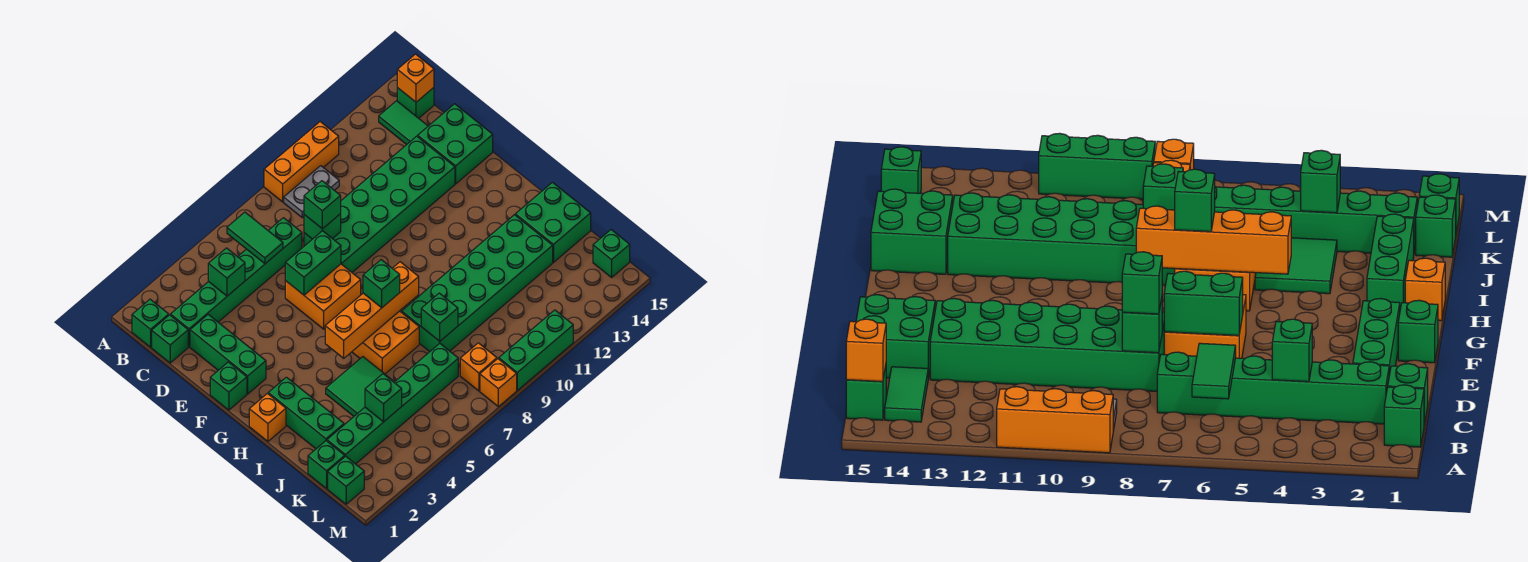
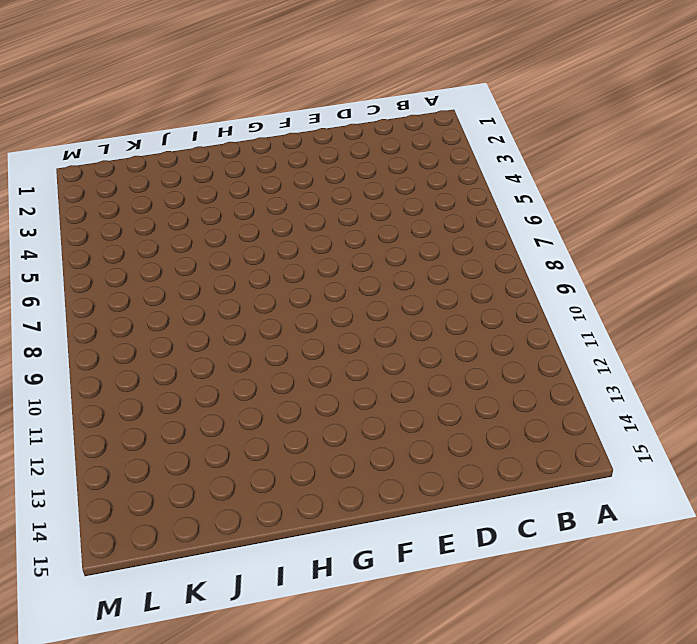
none -> orange 1x3 brick [264,122,339,202]
none -> green 1x1 brick [132,299,169,347]
none -> grey 1x2 plate [284,166,339,218]
none -> green 1x2 tile [379,101,428,144]

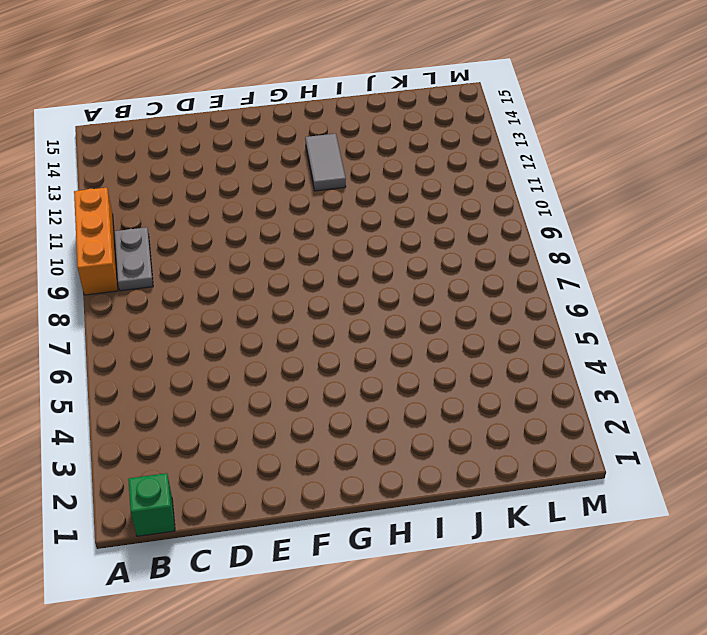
grey 1x2 tile [305,134,346,191] -> none
none -> green 1x2 tile [379,101,428,144]
none -> green 1x1 brick [397,88,434,118]
none -> green 1x1 brick [152,315,188,363]
none -> green 1x6 brick [171,218,302,347]

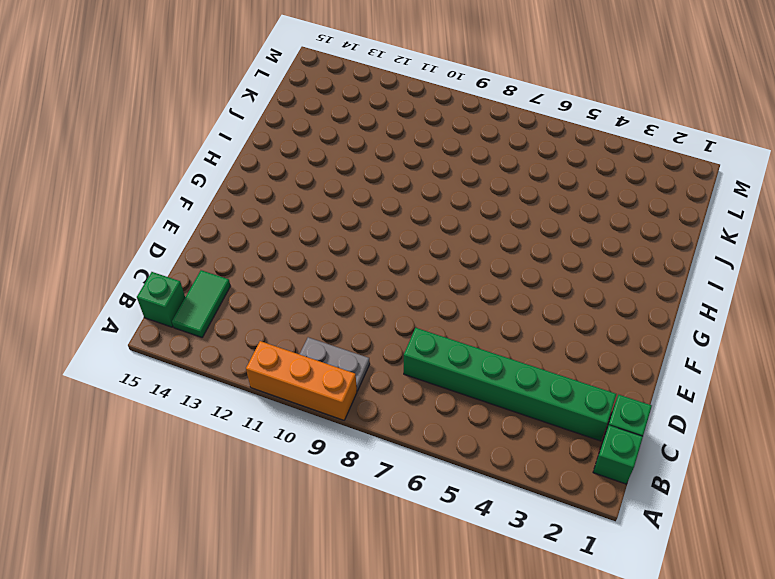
none -> green 1x3 brick [190,315,266,394]
none -> green 2x6 brick [304,136,455,272]
none -> green 2x2 brick [418,104,493,184]
none -> orange 2x2 brick [285,264,361,329]

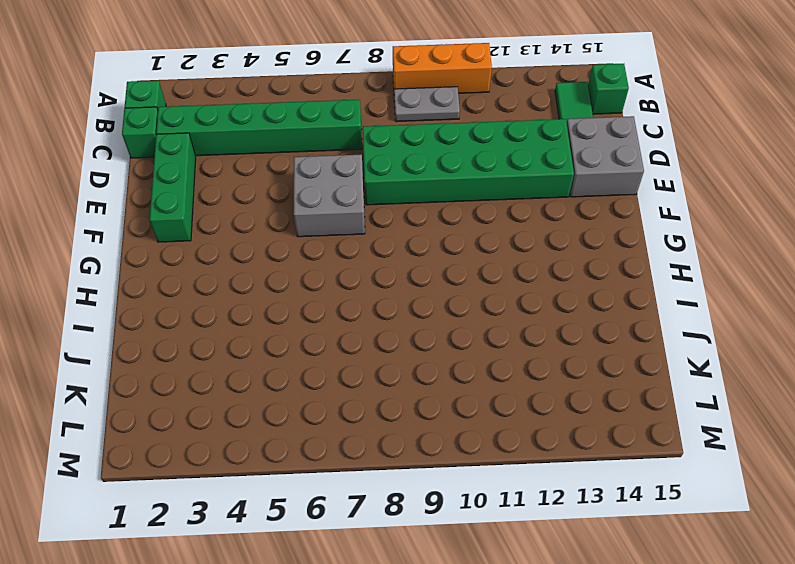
grey 2x2 brick [567,116,644,197] -> green 2x2 brick [418,104,493,184]
grey 2x2 brick [294,155,365,237] -> orange 2x2 brick [285,264,361,329]
none -> green 1x1 brick [210,362,247,410]
none -> orange 1x1 brick [249,393,286,441]
none -> green 1x3 brick [268,377,344,449]
none -> orange 2x2 brick [352,311,419,374]

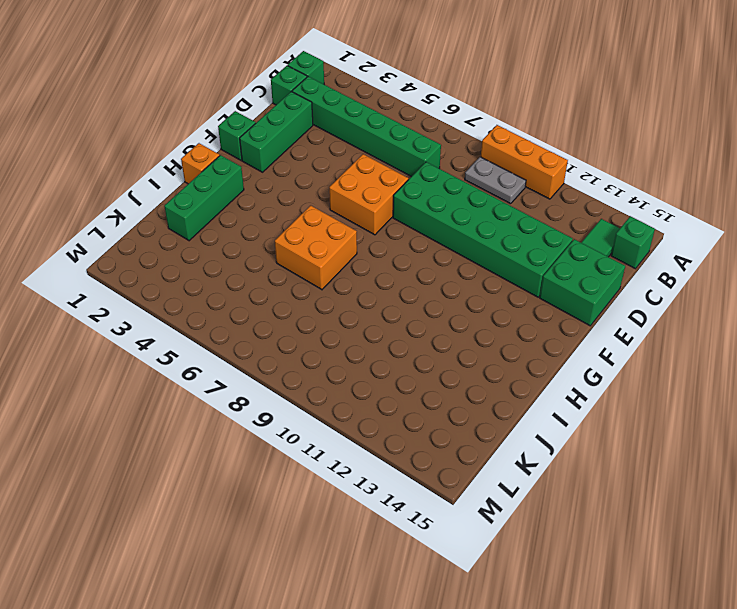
none -> green 2x2 tile [326,357,394,416]
none -> green 2x6 brick [402,215,553,352]
none -> green 2x2 brick [515,182,591,262]
none -> green 1x1 brick [308,441,345,489]

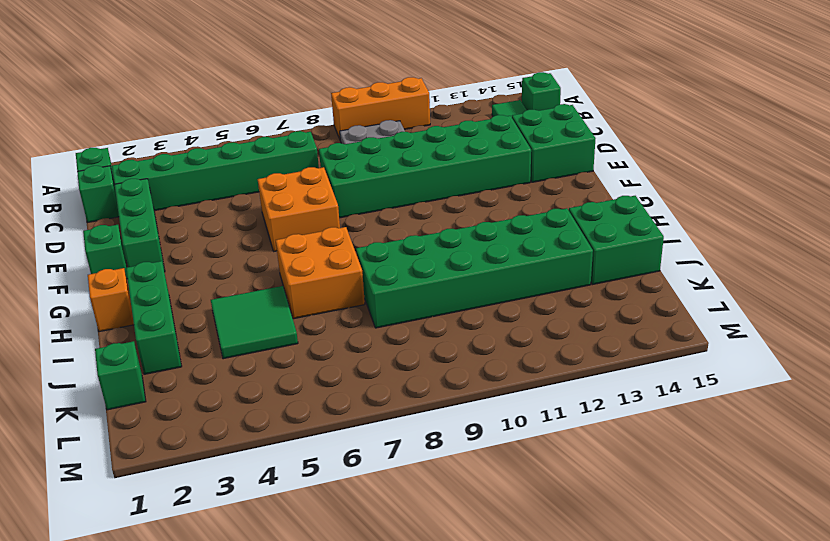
none -> green 1x6 brick [327,343,458,464]
none -> green 1x1 brick [328,456,364,504]
none -> orange 1x1 brick [460,343,497,391]
none -> green 1x1 brick [593,230,630,277]

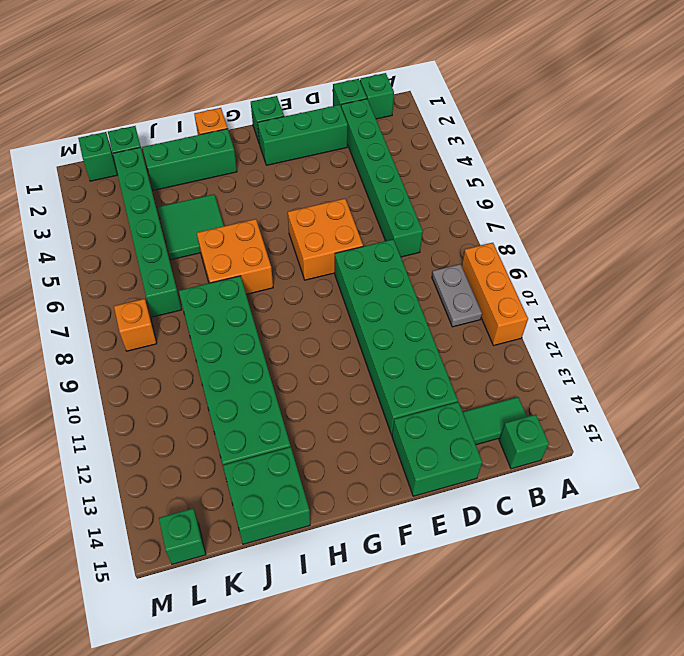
none -> orange 1x1 brick [480,359,517,407]
none -> green 1x3 brick [499,310,573,390]
none -> green 1x2 tile [227,212,283,264]
none -> orange 1x1 brick [397,54,434,102]

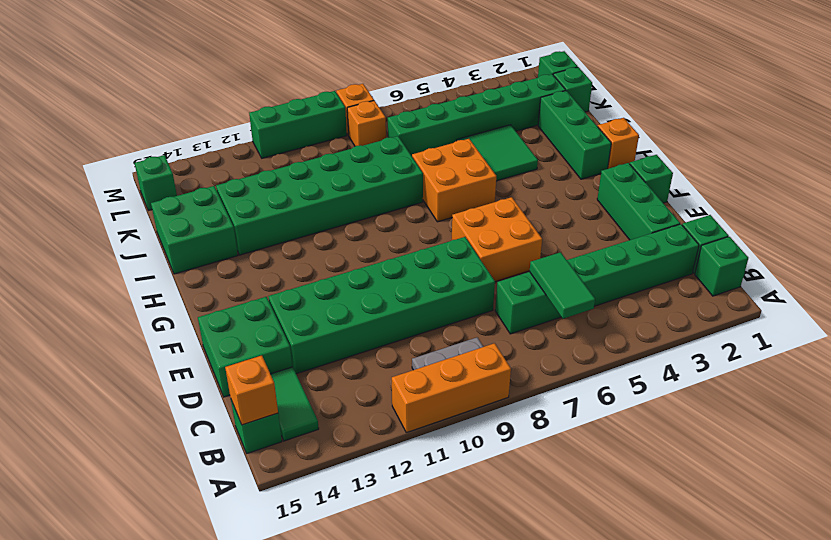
none -> green 1x1 brick [208,248,245,296]
none -> green 1x1 brick [304,214,341,239]
none -> green 1x2 brick [285,231,341,295]
none -> orange 1x4 brick [325,262,419,358]

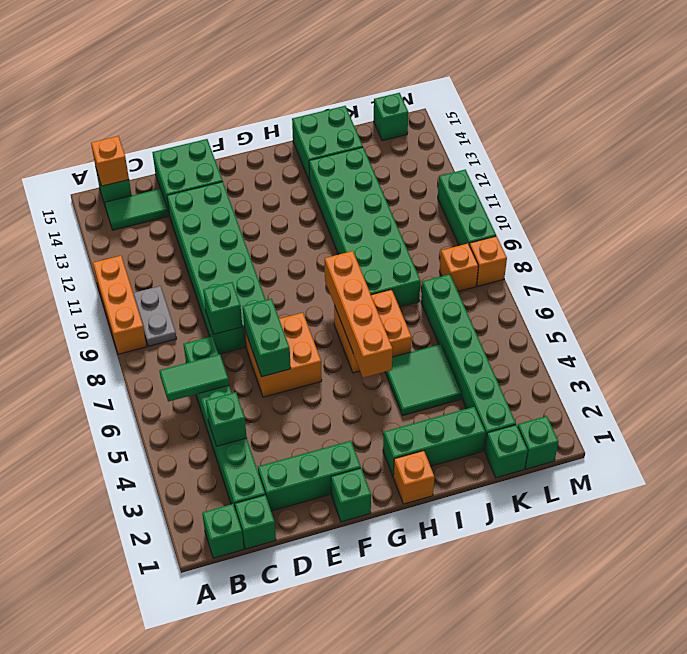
none -> green 1x1 brick [421,293,458,341]
none -> green 1x1 brick [365,374,402,422]
none -> green 1x1 brick [304,181,341,229]
none -> green 1x1 brick [363,260,400,308]

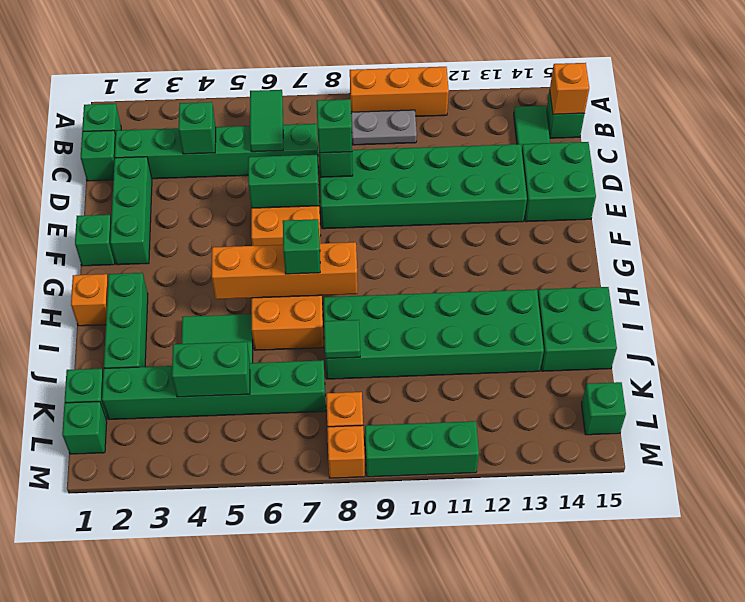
green 1x1 tile [324,320,360,359] -> green 1x1 brick [421,293,458,341]
green 1x2 brick [172,342,250,397] -> green 1x1 brick [365,374,402,422]

